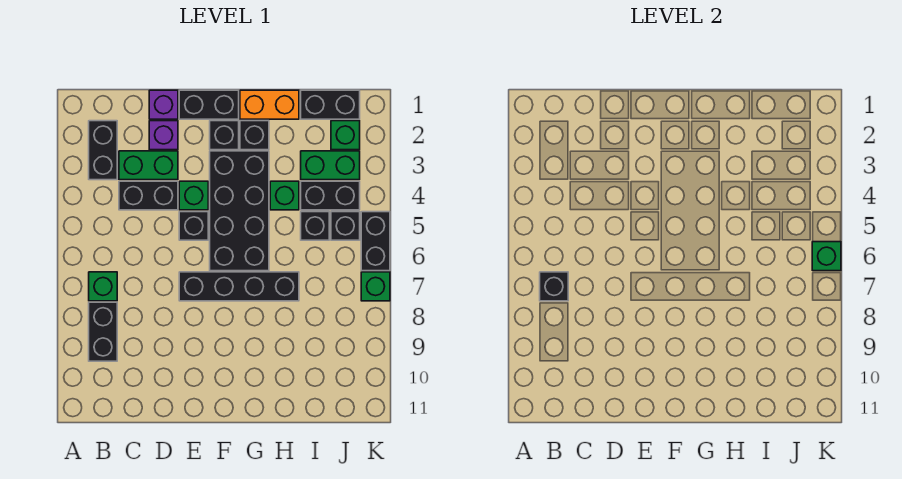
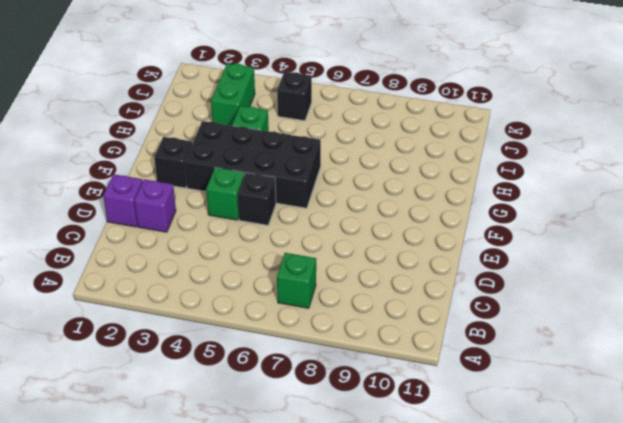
none -> black 1x2 brick [89,121,117,180]
none -> black 1x2 brick [89,302,117,361]
none -> green 1x2 brick [119,151,178,180]

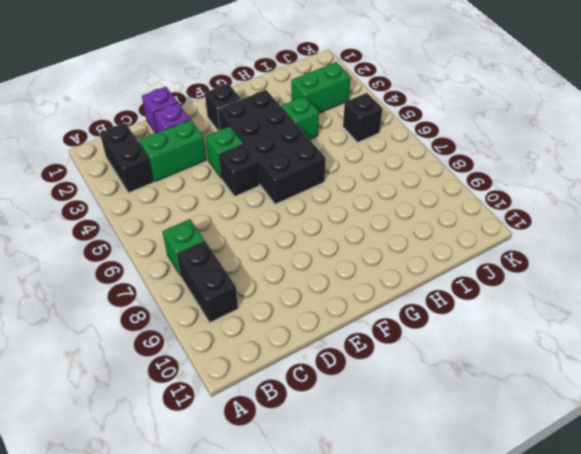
none -> black 1x2 brick [119,181,178,210]
none -> black 1x2 brick [179,90,239,119]
none -> black 1x4 brick [179,272,299,301]

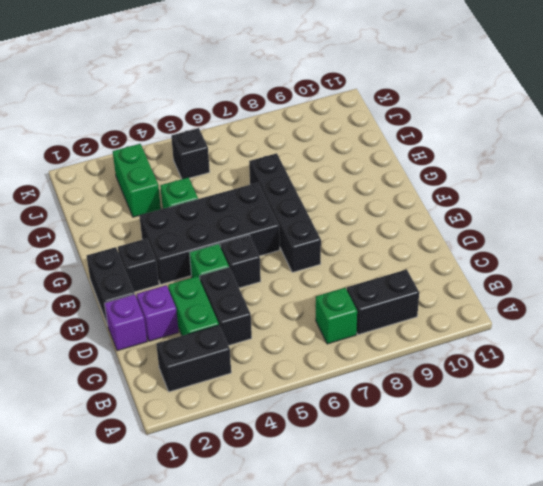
none -> orange 1x2 brick [240,90,299,119]
none -> black 1x1 brick [240,121,269,150]
none -> black 1x2 brick [301,90,360,119]

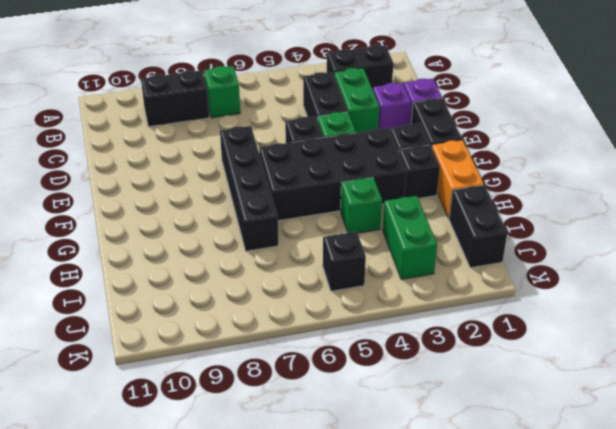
none -> black 1x2 brick [301,181,360,210]
none -> black 1x1 brick [301,212,329,240]
none -> green 1x1 brick [331,121,360,150]

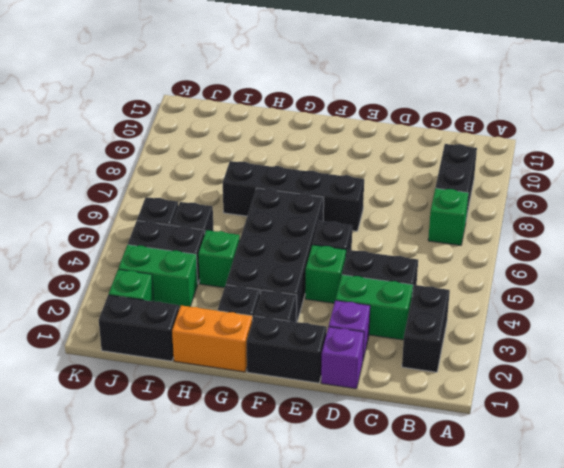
none -> black 1x2 brick [361,212,390,271]
none -> green 1x1 brick [361,272,390,301]
none -> black 1x1 brick [540,272,568,301]

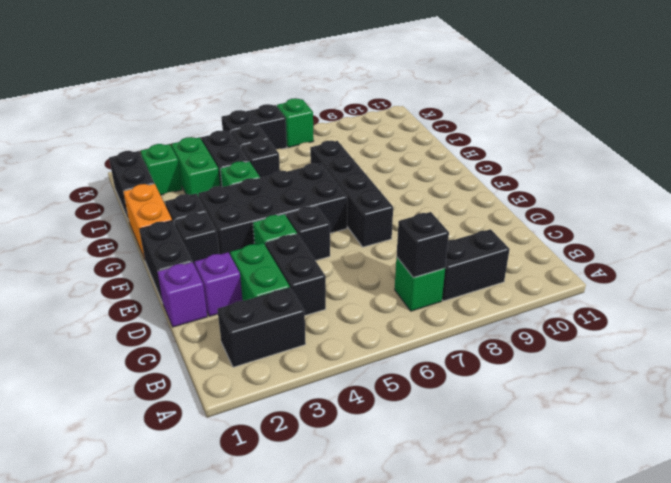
none -> green 1x1 brick [812,242,841,271]

